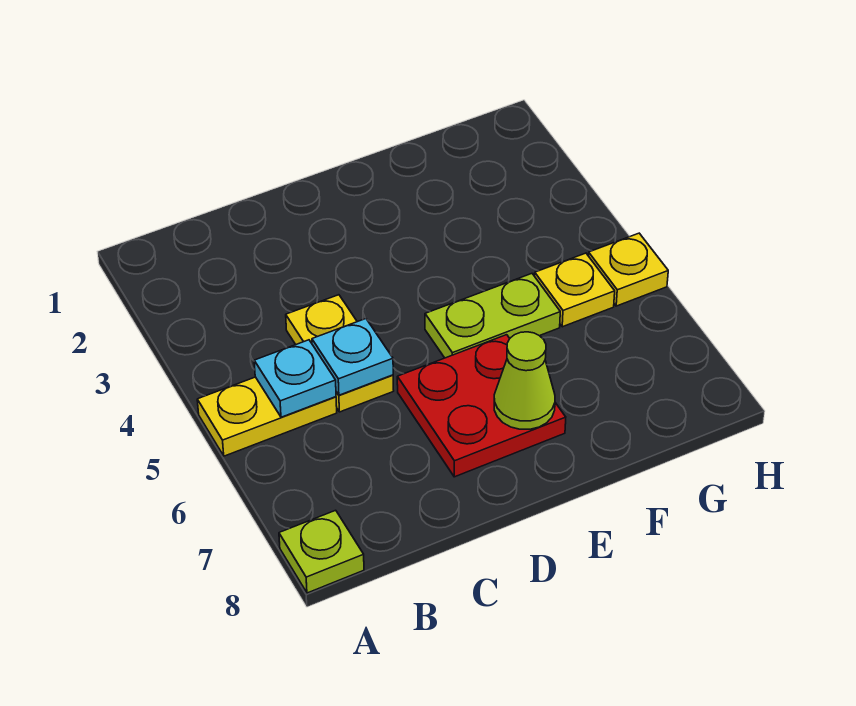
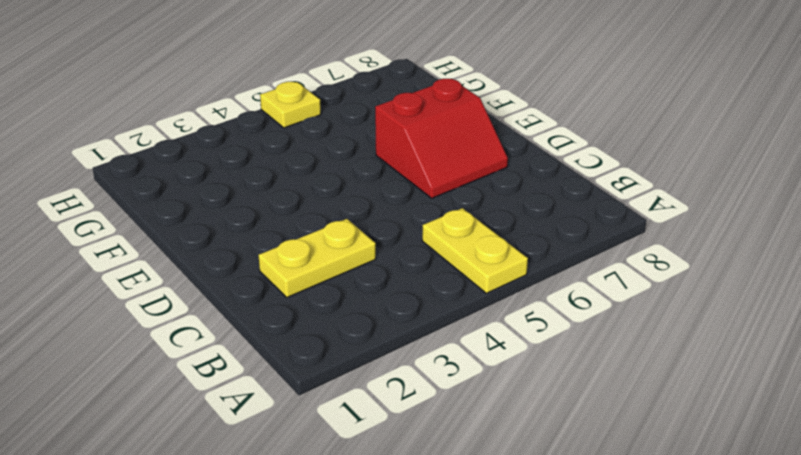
yellow 1x2 plate [258,219,376,297] -> yellow 1x2 plate moved to [286,295,394,412]
red 2x2 slope [375,79,508,198] -> red 2x2 plate [397,335,566,477]
none -> lime 1x1 plate [279,510,364,593]
none -> lime 1x2 plate [425,274,560,358]

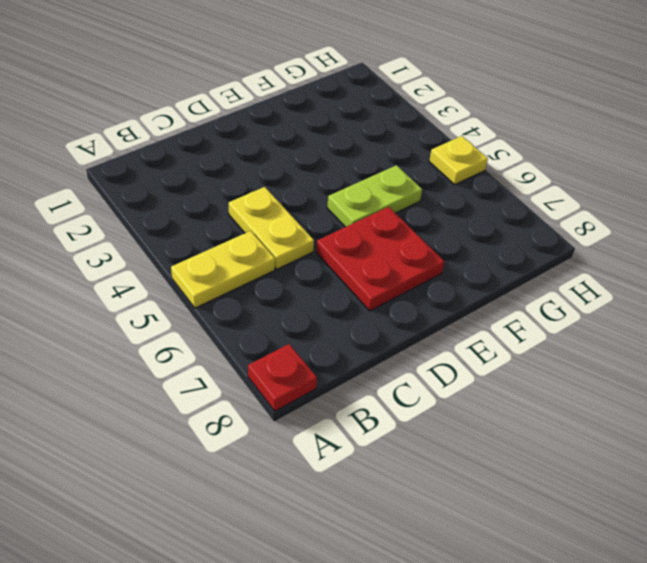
red 1x1 plate [248,344,317,411] -> lime 1x1 plate [279,510,364,593]
none -> yellow 1x1 plate [535,253,615,327]
none -> cyan 1x1 plate [254,340,336,417]

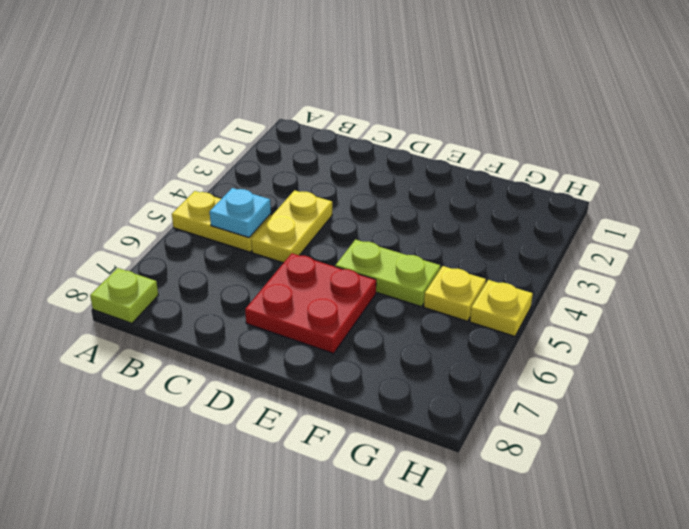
none -> cyan 1x1 plate [312,319,393,395]
none -> lime 1x1 cone [494,332,555,429]

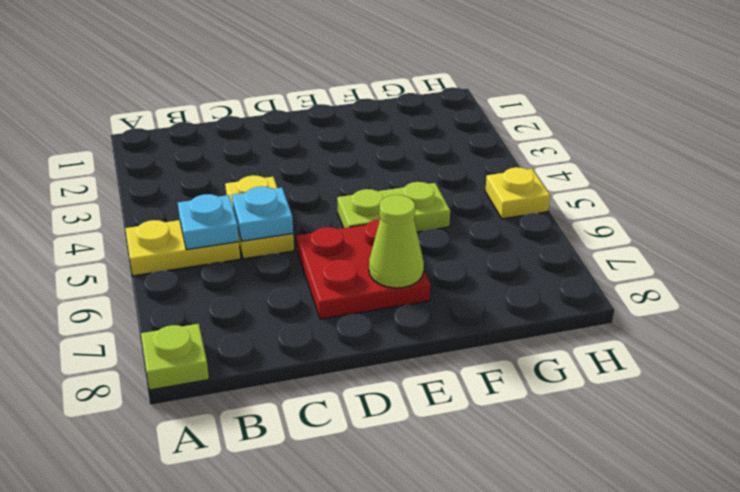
none -> yellow 1x1 plate [535,253,615,327]

